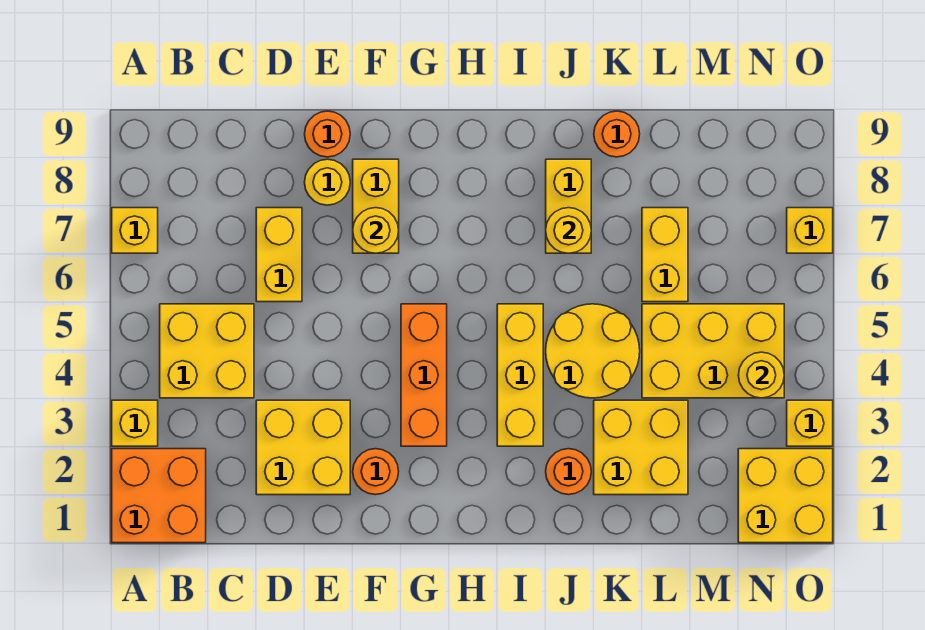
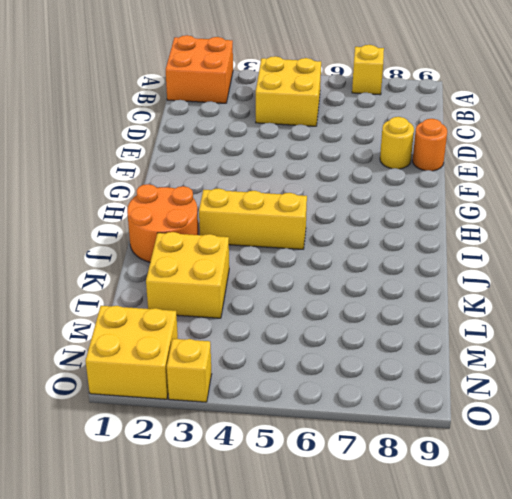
orange 2x2 round brick [127,184,198,262] -> orange 1x1 round brick [546,449,591,495]
none -> yellow 1x1 brick [112,400,158,446]
none -> yellow 2x2 brick [256,400,350,495]
none -> yellow 1x2 brick [256,208,302,302]

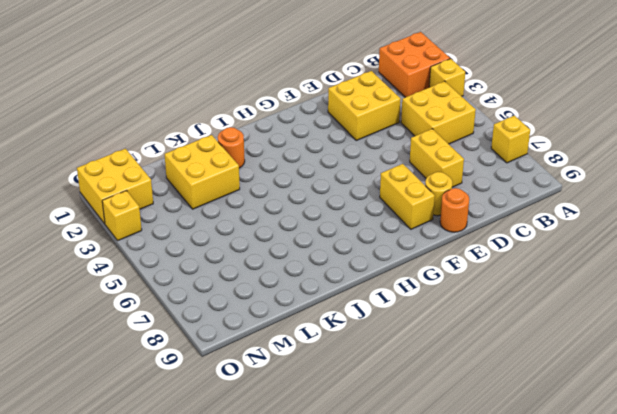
none -> orange 1x1 round brick [353,449,399,495]
none -> orange 1x3 brick [401,304,447,446]
none -> yellow 1x3 brick [497,304,543,446]

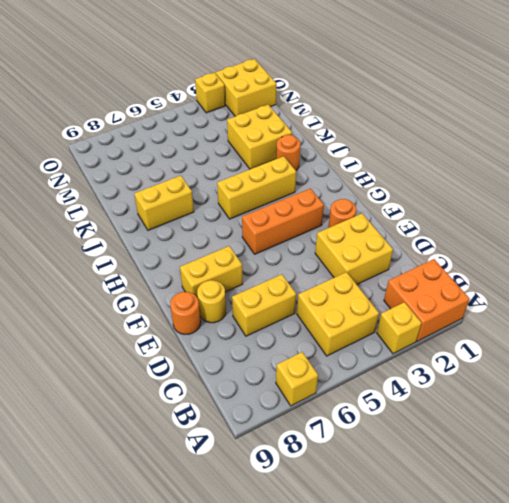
none -> yellow 2x2 round brick [546,304,640,398]
none -> orange 1x1 round brick [594,111,640,157]
none -> yellow 2x3 brick [642,304,784,398]

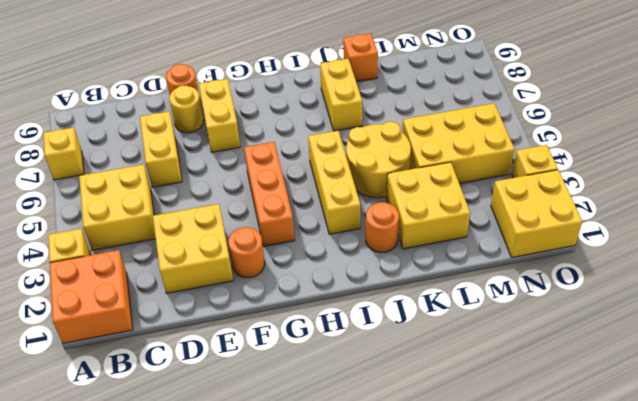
orange 1x1 brick [343,33,378,82] -> orange 1x1 round brick [594,111,640,157]
none -> yellow 1x2 brick [642,208,688,302]
none -> yellow 1x1 brick [787,208,833,253]
none -> yellow 1x1 round brick [353,208,399,253]

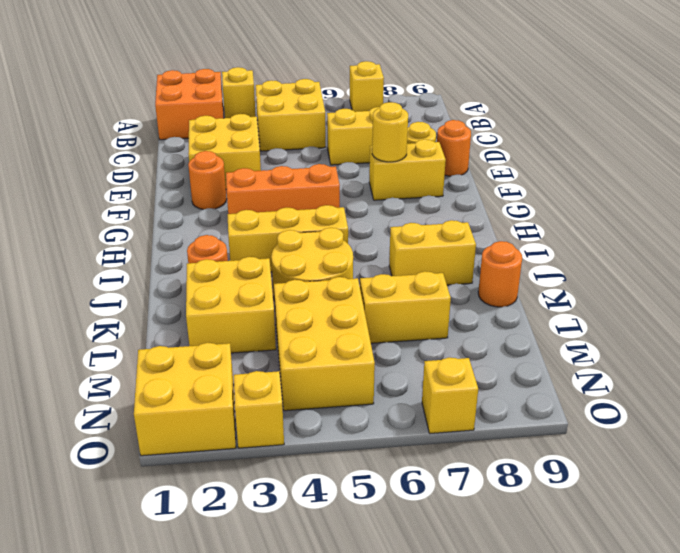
none -> yellow 1x1 round brick [546,208,591,253]
none -> yellow 1x1 round brick [738,352,784,398]

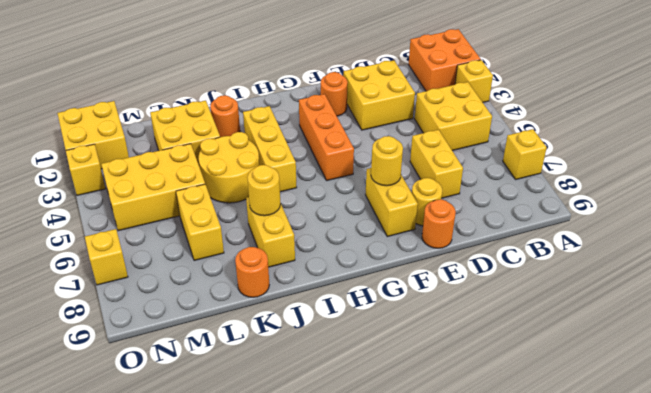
none -> yellow 1x1 round brick [738,352,784,398]

